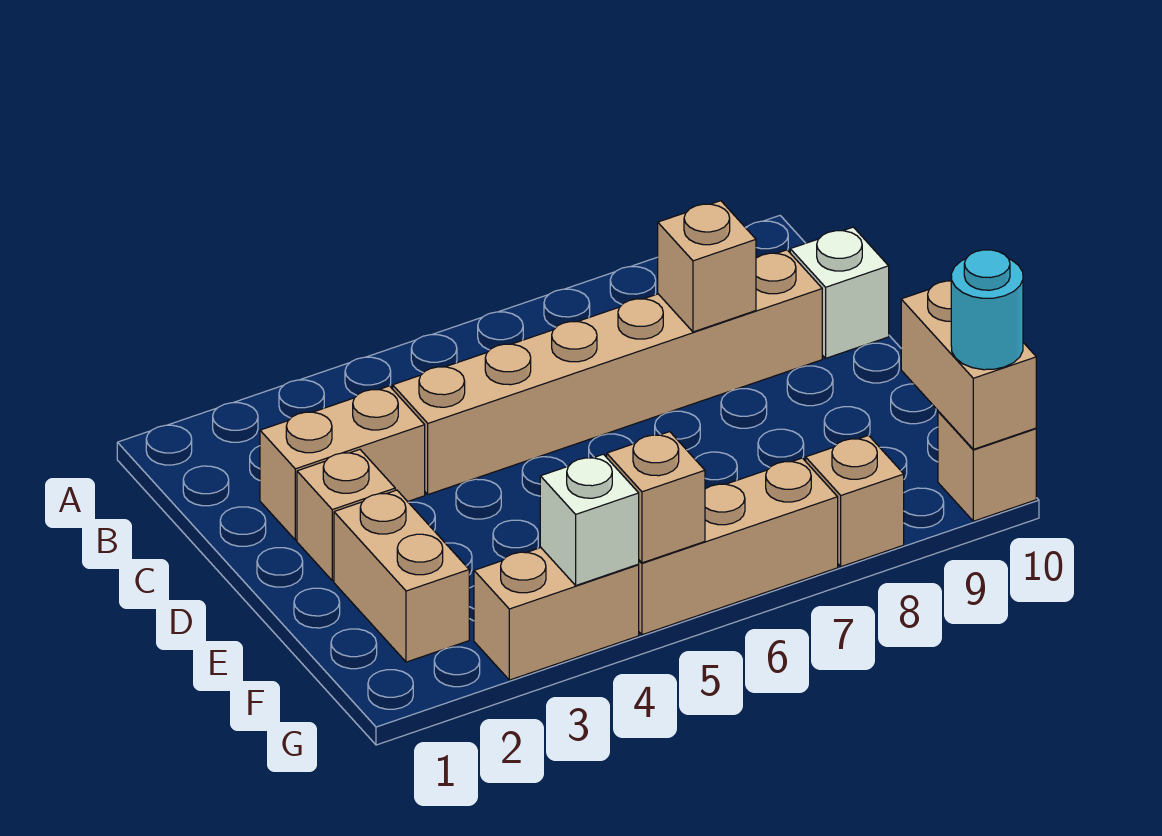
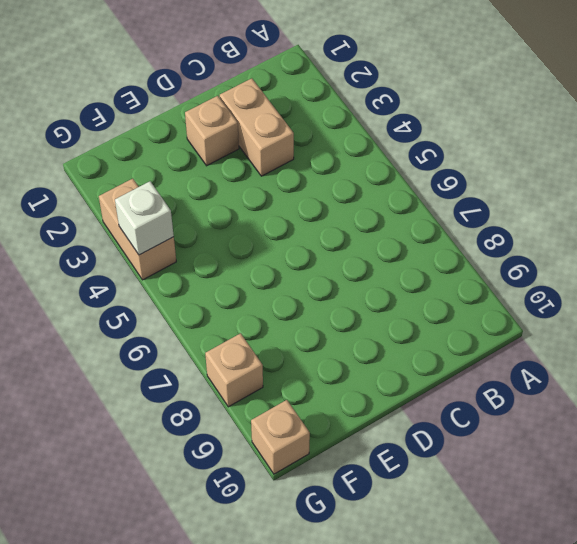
none -> tan 1x6 brick [393,250,822,494]
none -> white 1x1 brick [790,227,889,358]
none -> tan 1x2 brick [334,490,469,662]

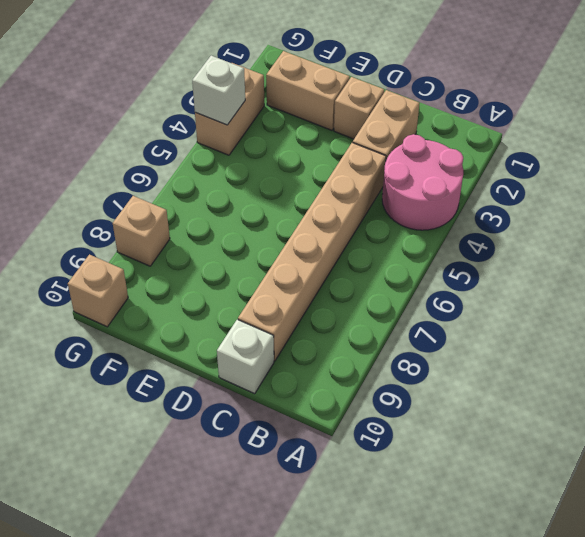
pink 2x2 round brick [382,134,463,230] -> none
none -> tan 1x3 brick [638,458,838,635]
none -> tan 1x1 brick [658,201,756,332]
none -> tan 1x2 brick [901,281,1036,449]

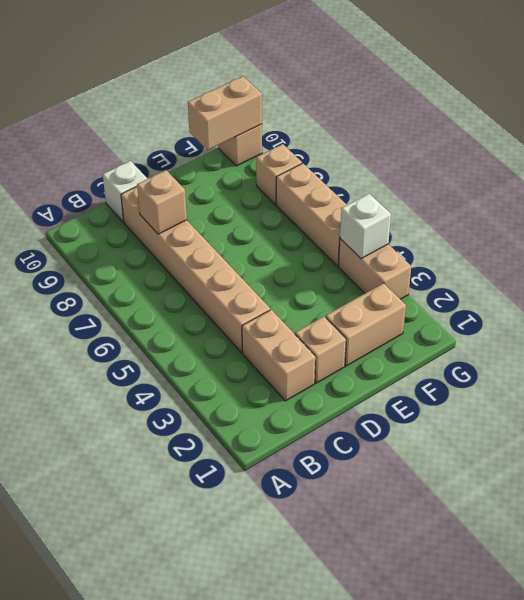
none -> tan 1x1 brick [607,432,705,563]
none -> cyan 1x1 round brick [951,250,1023,370]

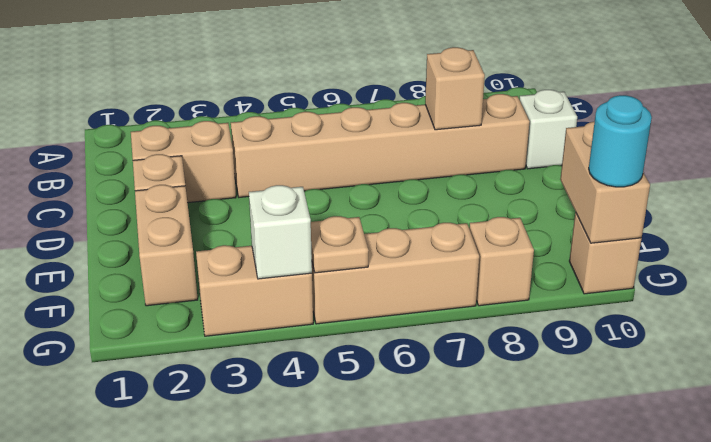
tan 1x1 plate [311,216,369,273] -> tan 1x1 brick [607,432,705,563]

